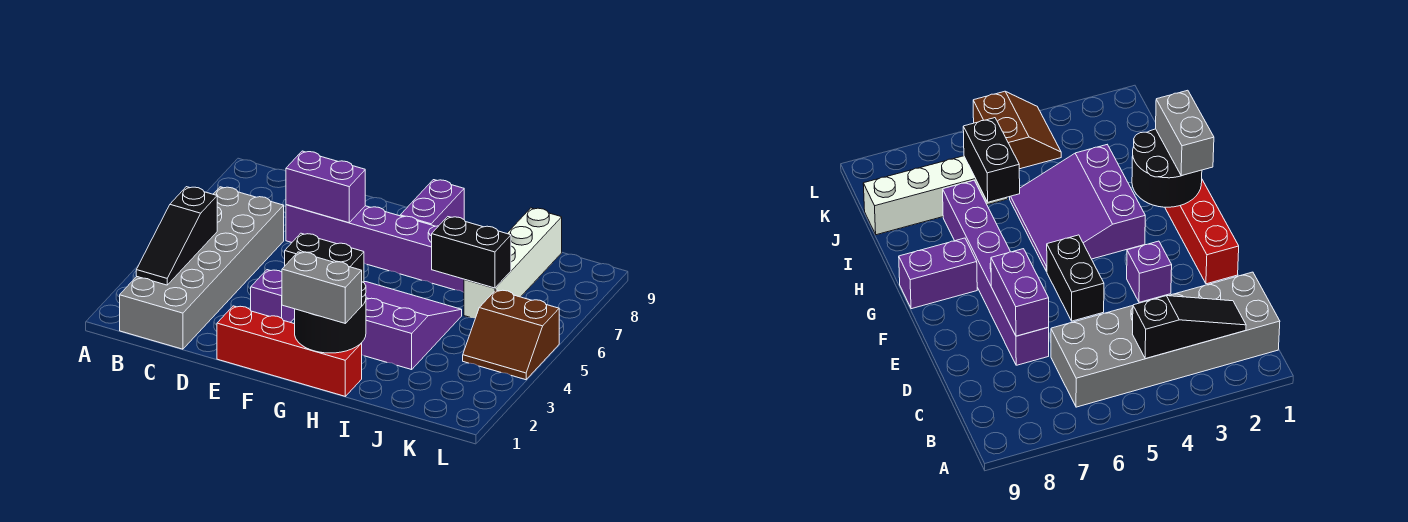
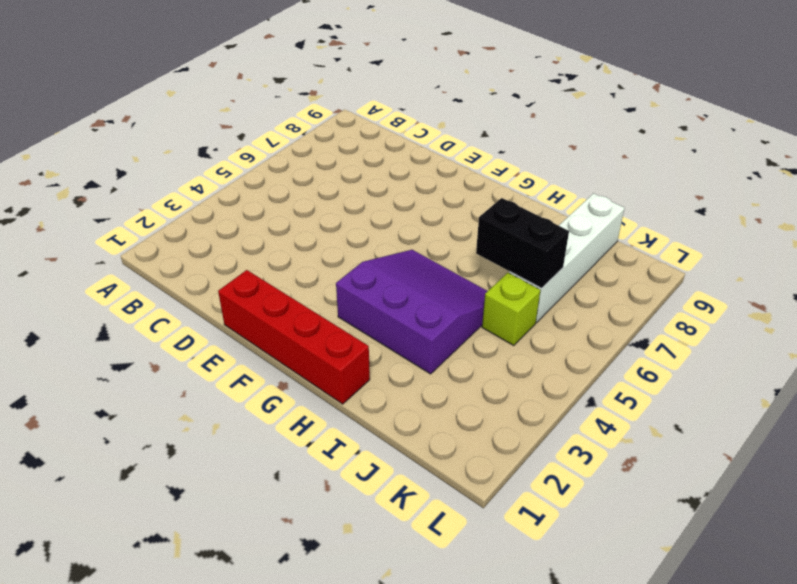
lime 1x1 brick [482,273,540,346] -> none
none -> grey 2x6 brick [120,187,284,349]
none -> purple 1x6 brick [286,205,464,292]
none -> purple 1x1 brick [251,270,295,323]

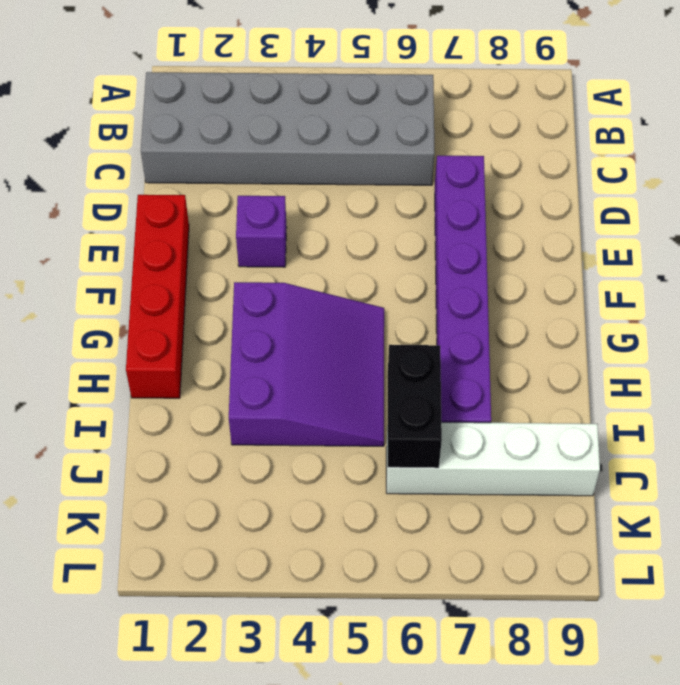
none -> black 1x2 brick [285,233,364,282]
none -> purple 1x2 brick [400,180,464,226]
none -> brown 2x2 slope [463,290,559,380]

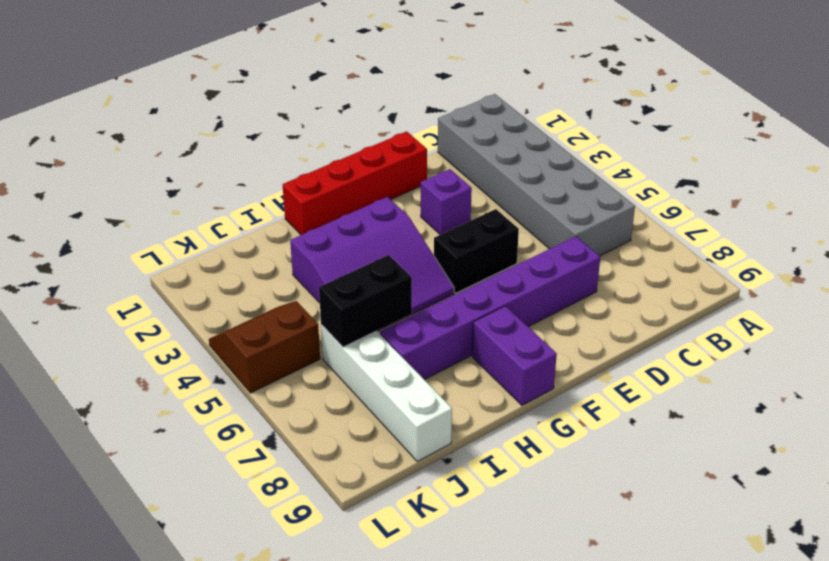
none -> black 1x3 slope [136,187,217,285]
none -> purple 1x2 brick [286,151,365,223]
none -> black 2x2 round brick [295,282,366,353]

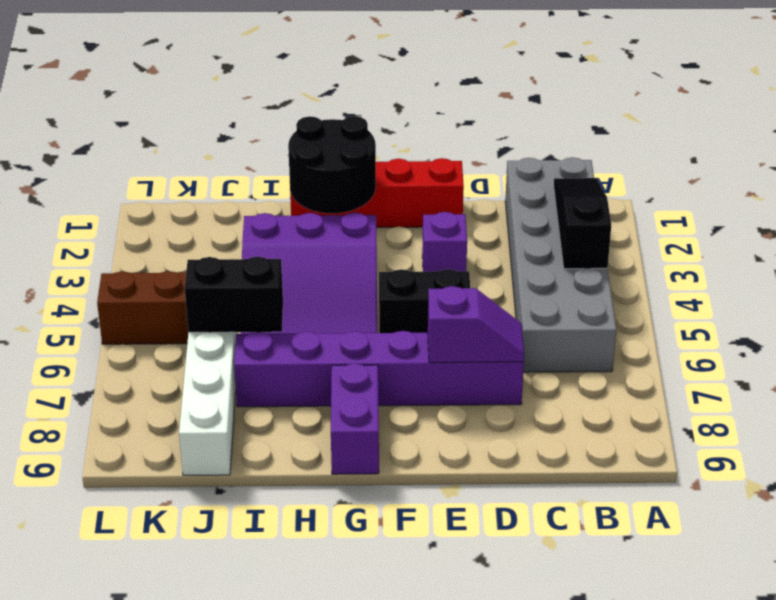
purple 1x2 slope [428,286,524,363] -> purple 1x2 brick [286,151,365,223]
none -> grey 1x2 brick [282,252,362,323]

